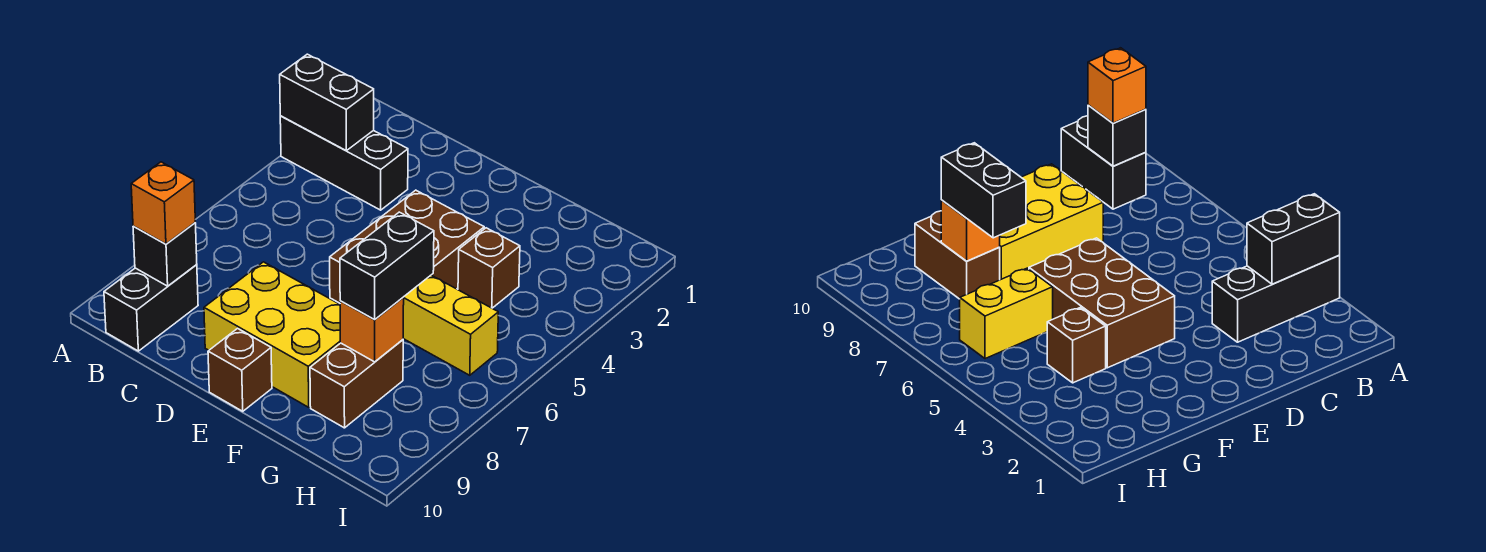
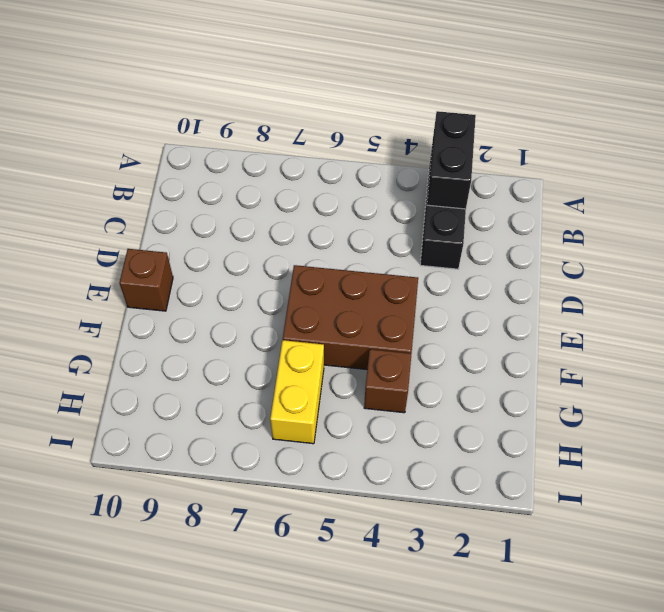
none -> black 1x2 brick [104,265,198,351]
none -> yellow 2x3 brick [204,262,340,407]
none -> brown 1x2 brick [310,340,403,428]

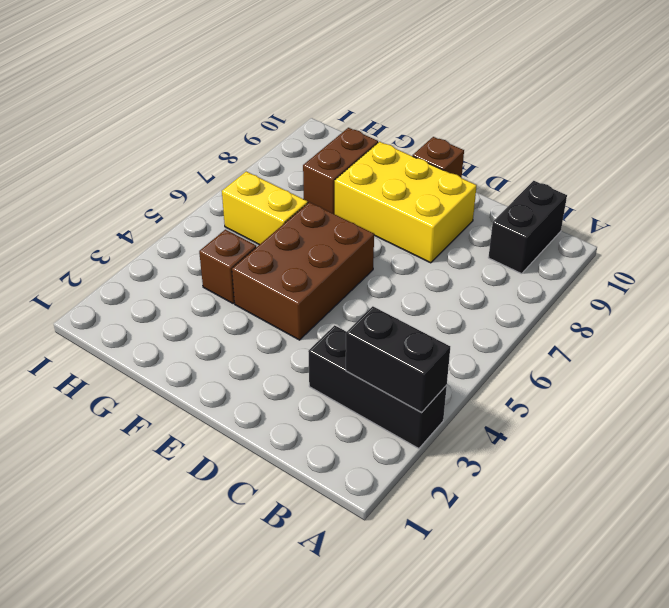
none -> black 1x1 brick [133,223,197,286]
none -> orange 1x1 brick [340,297,404,362]
none -> orange 1x1 brick [131,162,195,244]

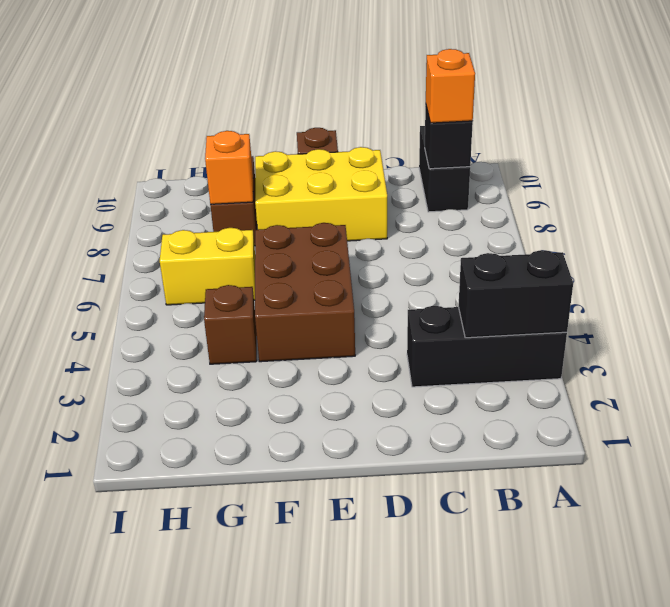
none -> black 1x2 brick [340,212,434,319]

